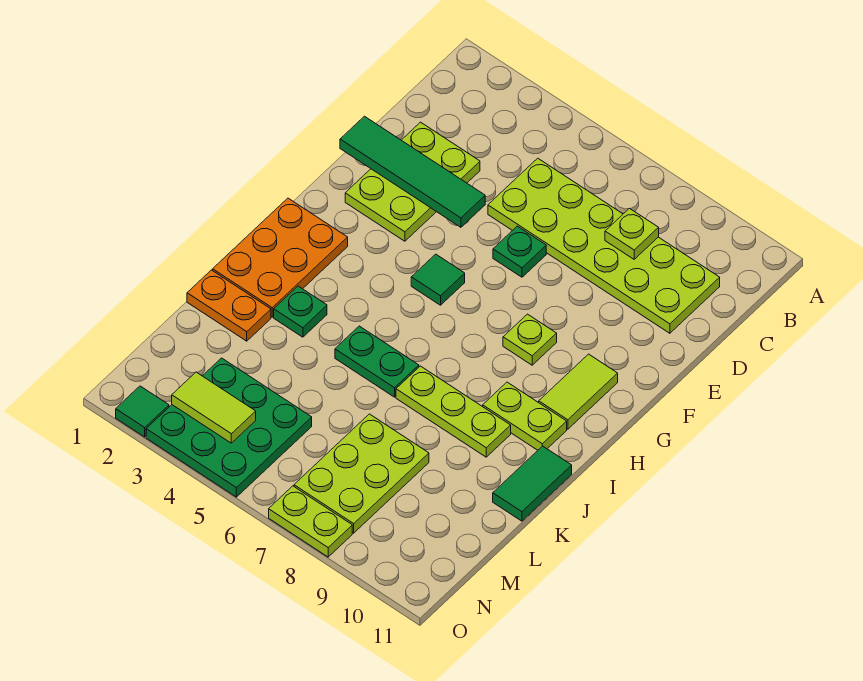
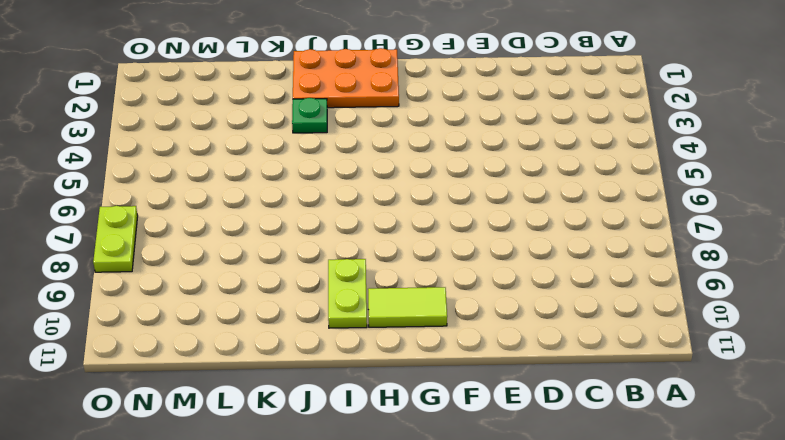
none -> lime 2x6 plate [488,158,720,333]
none -> lime 2x3 plate [345,122,480,241]
none -> green 1x1 plate [493,226,546,277]

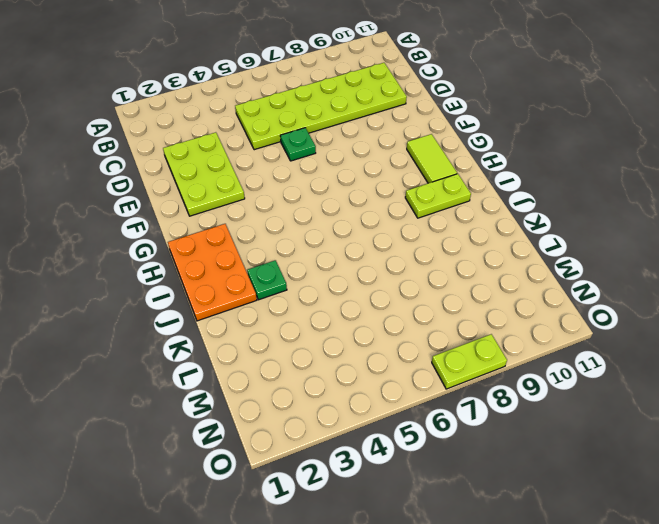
none -> green 1x1 tile [411,254,465,305]
none -> lime 1x1 plate [503,314,557,365]
none -> green 1x2 plate [335,326,419,397]

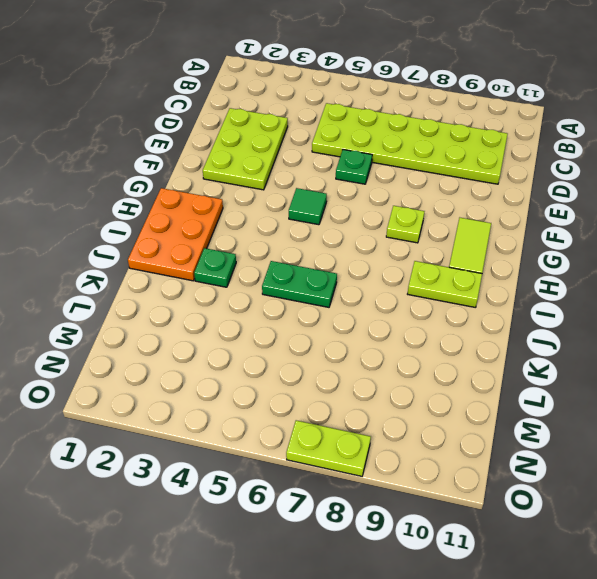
none -> lime 1x3 plate [396,366,511,457]
none -> green 1x2 tile [493,446,572,521]
none -> orange 1x2 plate [187,270,271,341]

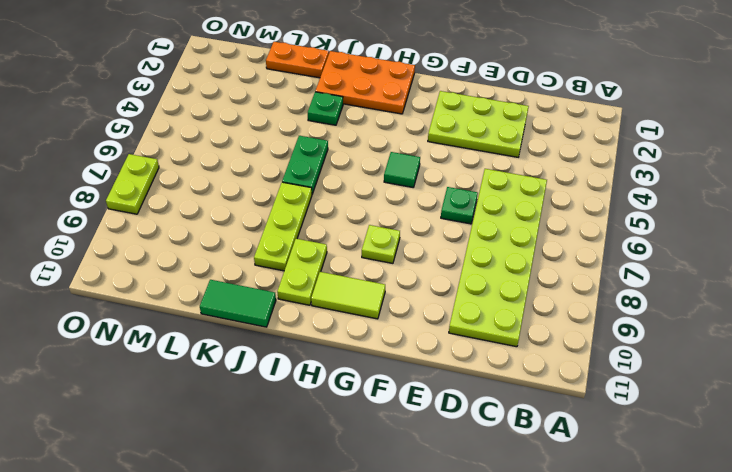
orange 1x2 plate [266,42,329,78] -> orange 1x2 plate turned to [187,270,271,341]
none -> lime 2x3 plate [294,414,429,533]
none -> green 3x3 plate [146,358,312,497]
none -> green 1x1 tile [116,386,169,437]

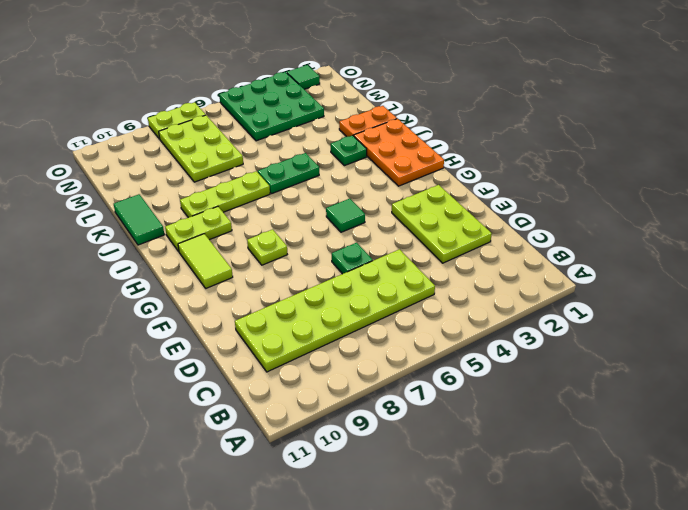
none -> lime 1x1 plate [605,208,659,259]
none -> green 1x4 tile [340,116,485,227]
none -> lime 1x2 tile [172,372,256,443]

